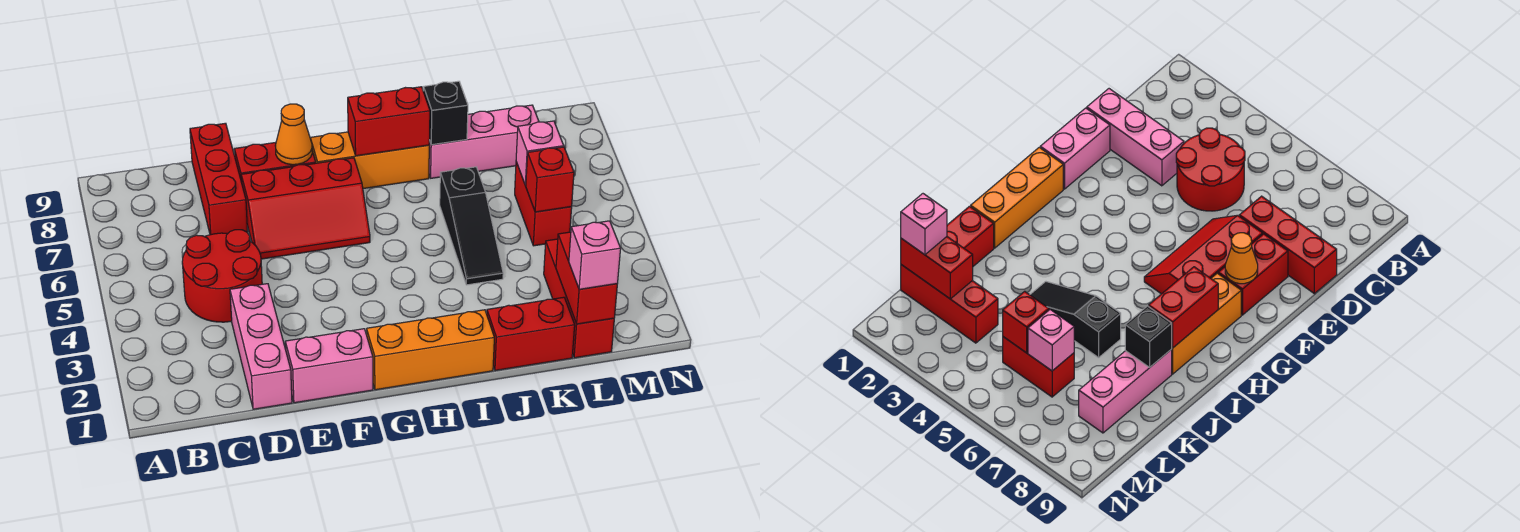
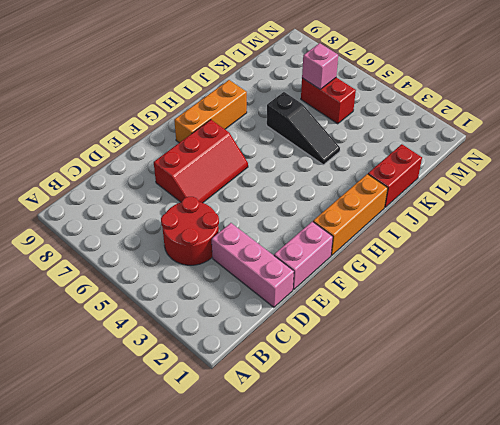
none -> red 1x3 brick [190,123,248,235]
none -> red 1x2 brick [234,142,316,182]
none -> pink 1x3 brick [429,105,539,178]

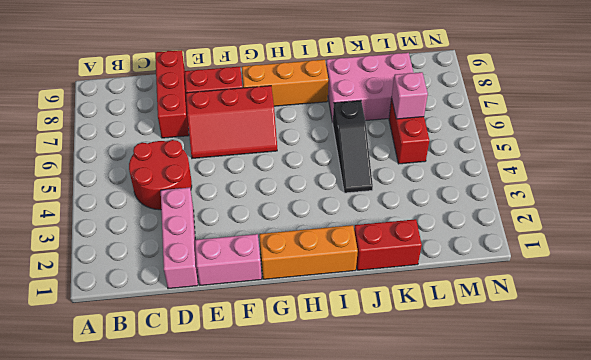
pink 2x3 brick [326,53,414,123] -> pink 1x3 brick [429,105,539,178]
none -> red 1x3 brick [544,239,614,358]
none -> orange 1x1 cone [275,104,312,165]
none -> red 1x2 brick [348,87,430,156]

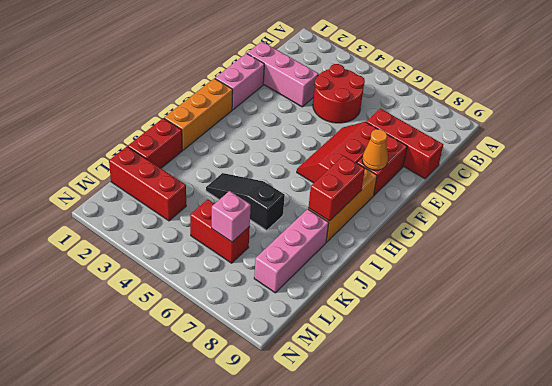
none -> black 1x1 brick [423,81,468,145]
none -> red 1x2 brick [556,232,617,324]
none -> red 1x1 brick [526,147,574,212]

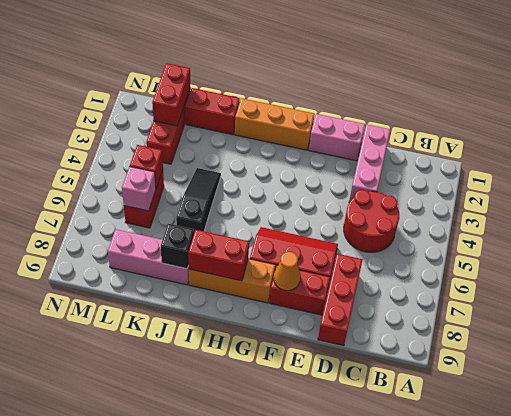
none -> pink 1x1 brick [569,221,621,289]

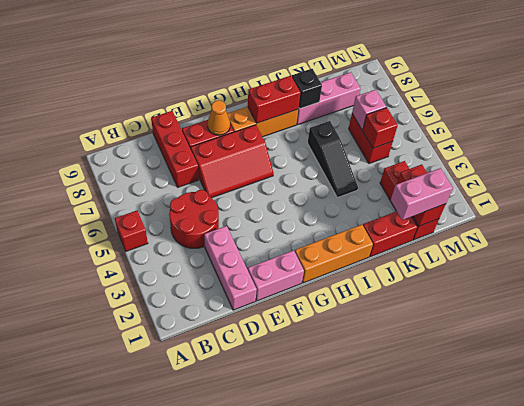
red 1x1 brick [115,211,148,251] -> none
pink 1x2 brick [391,168,453,220] -> pink 1x1 brick [569,221,621,289]

